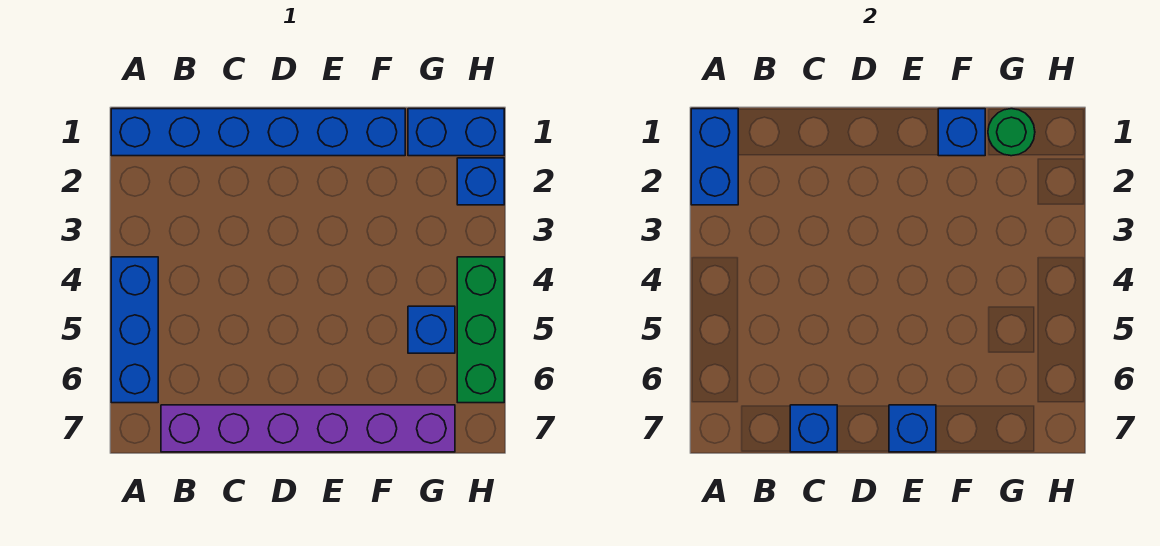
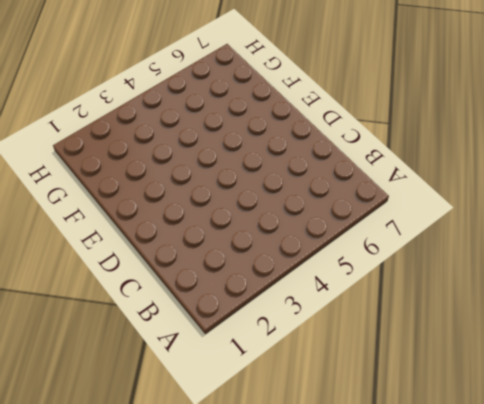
none -> blue 1x6 brick [111,109,405,156]
none -> blue 1x3 brick [111,257,158,403]
none -> purple 1x6 brick [161,405,455,452]

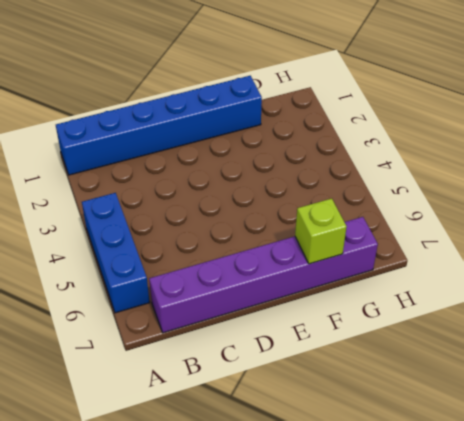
lime 1x1 brick [295,198,347,264] -> none
none -> blue 1x2 brick [408,109,504,156]
none -> blue 1x1 brick [408,306,455,353]
none -> blue 1x1 brick [457,158,504,205]

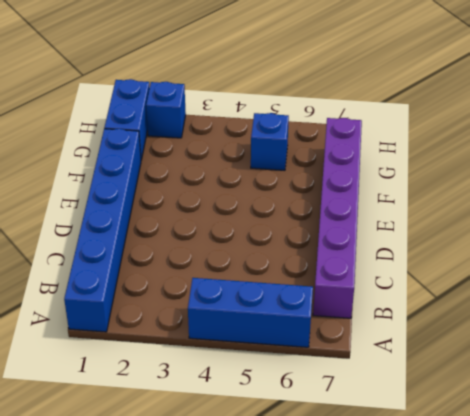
none -> green 1x3 brick [457,257,504,403]
none -> blue 1x2 brick [691,109,738,205]
none -> blue 1x1 brick [790,405,837,452]

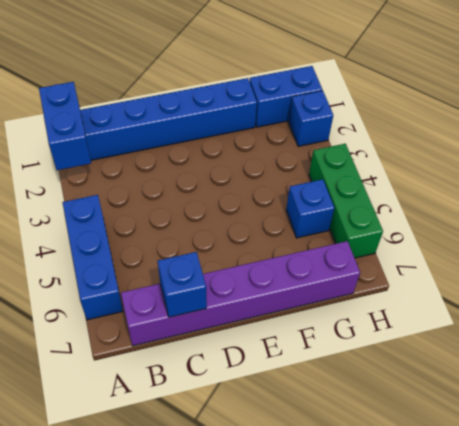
none -> blue 1x1 brick [889,405,936,452]
none -> blue 1x1 brick [938,109,985,156]
none -> green 1x1 round brick [988,109,1035,156]

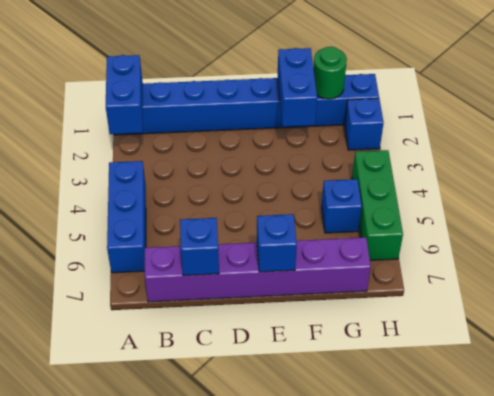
blue 1x2 brick [278,48,317,127] -> blue 1x1 brick [938,109,985,156]

